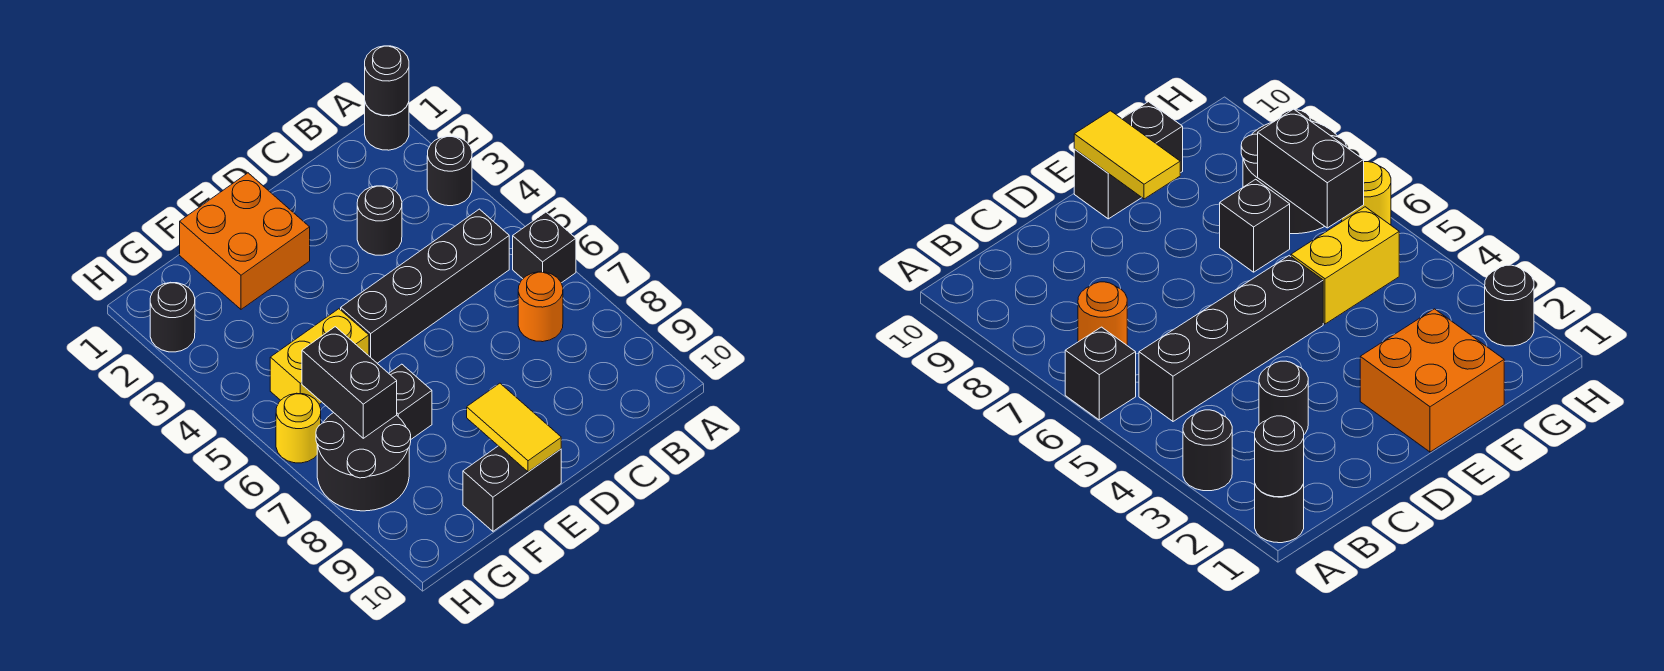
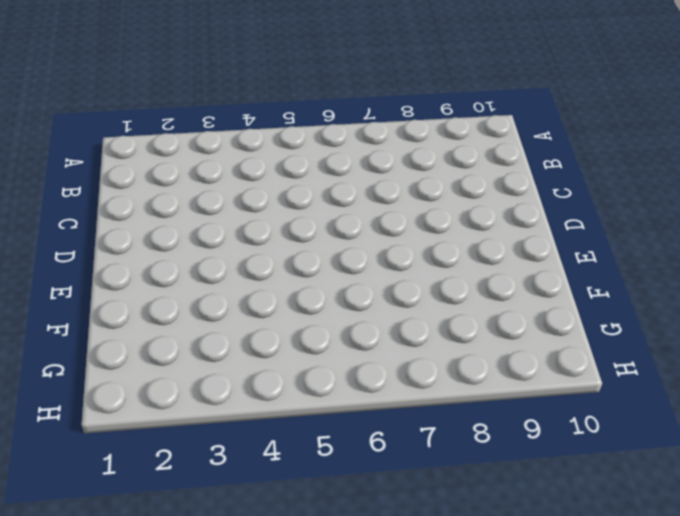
none -> black 1x1 round brick [365,102,409,150]
none -> black 1x1 round brick [427,136,472,206]
none -> black 1x1 brick [513,212,576,283]

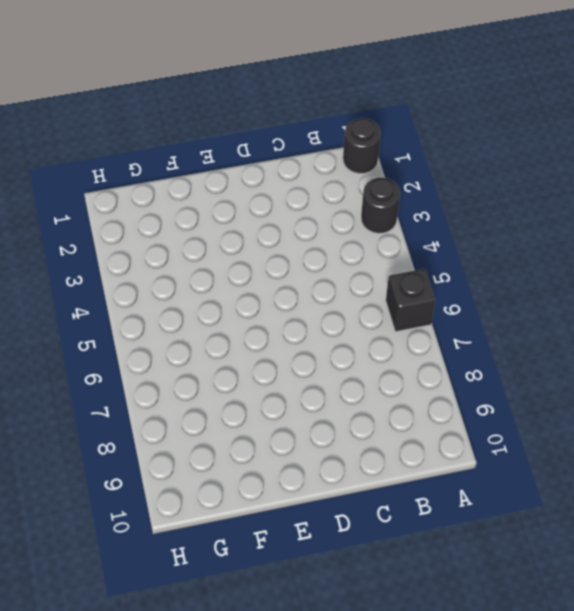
none -> black 1x4 brick [341,209,509,363]
none -> orange 1x1 round brick [518,272,563,342]
none -> black 1x1 round brick [357,186,402,255]

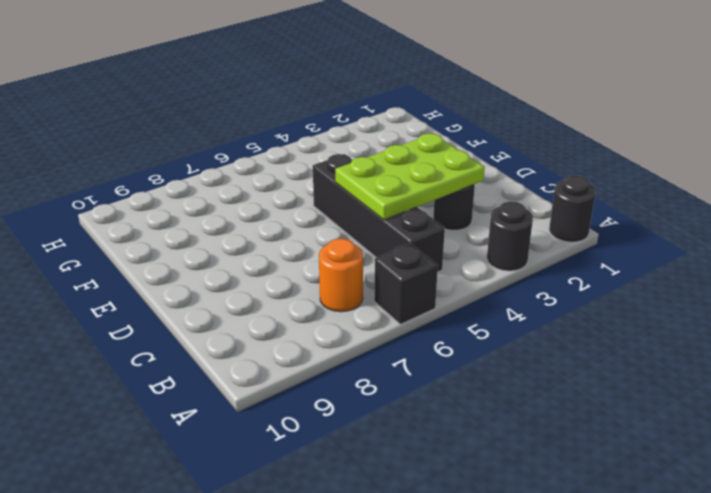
lime 2x3 plate [335,133,485,220] -> none
none -> orange 2x2 brick [180,173,310,309]
none -> black 1x2 brick [463,446,561,531]
none -> yellow 1x2 brick [270,309,369,404]

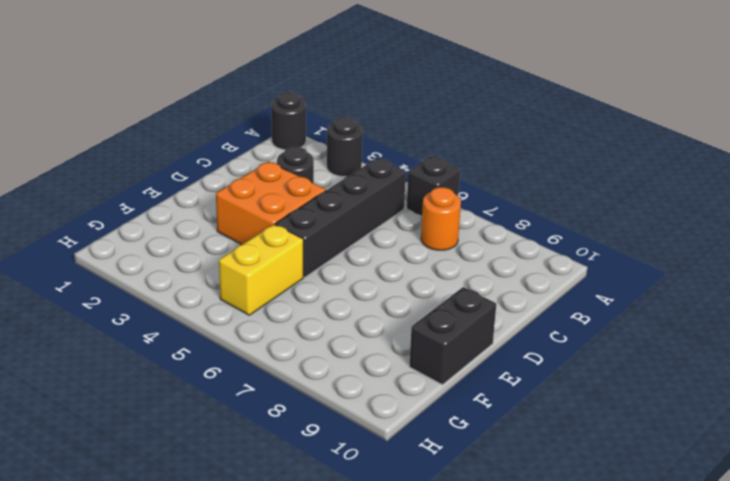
orange 2x2 brick [216,162,326,245] -> orange 2x2 brick moved to [180,173,310,309]
none -> black 1x1 brick [389,364,432,439]
none -> black 2x2 round brick [316,413,411,511]
none -> black 1x1 round brick [150,282,195,352]

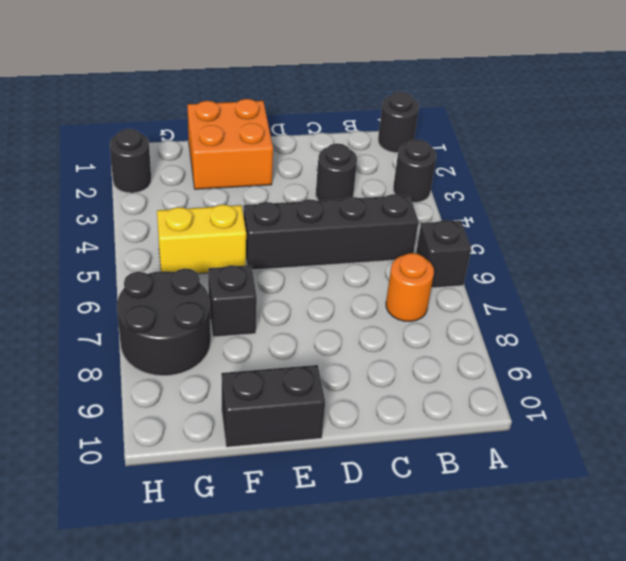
none -> yellow 1x1 round brick [276,393,321,463]
none -> black 1x1 round brick [365,46,409,116]
none -> yellow 1x2 tile [467,383,561,472]

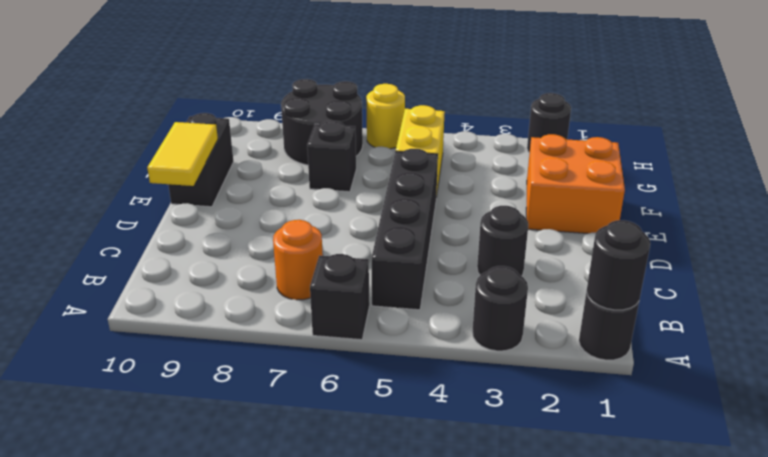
yellow 1x2 tile [147,122,218,186] -> yellow 1x2 tile turned to [467,383,561,472]
none -> black 1x2 brick [302,327,397,438]

